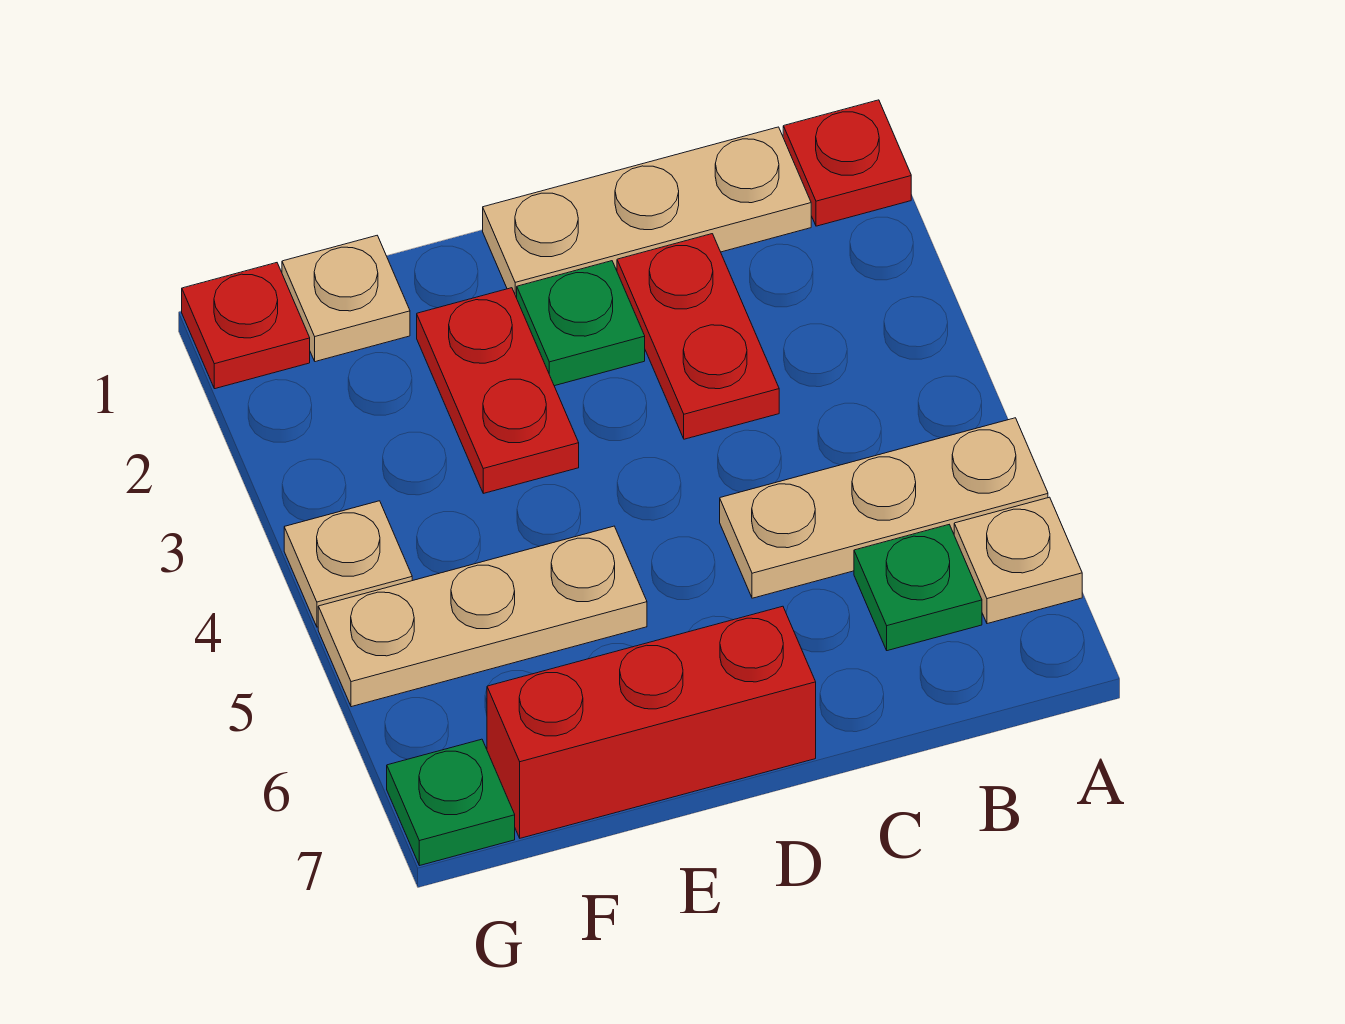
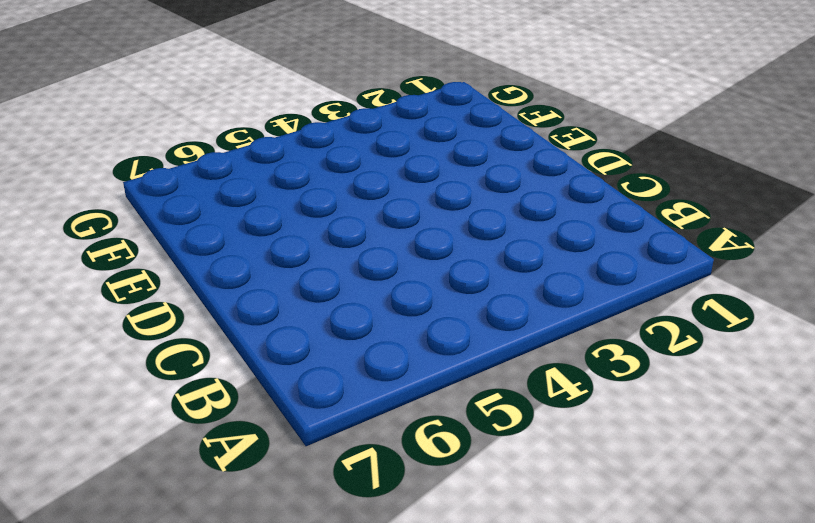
none -> red 1x1 plate [783,100,911,226]
none -> tan 1x3 plate [720,418,1048,598]
none -> tan 1x1 plate [954,497,1082,624]

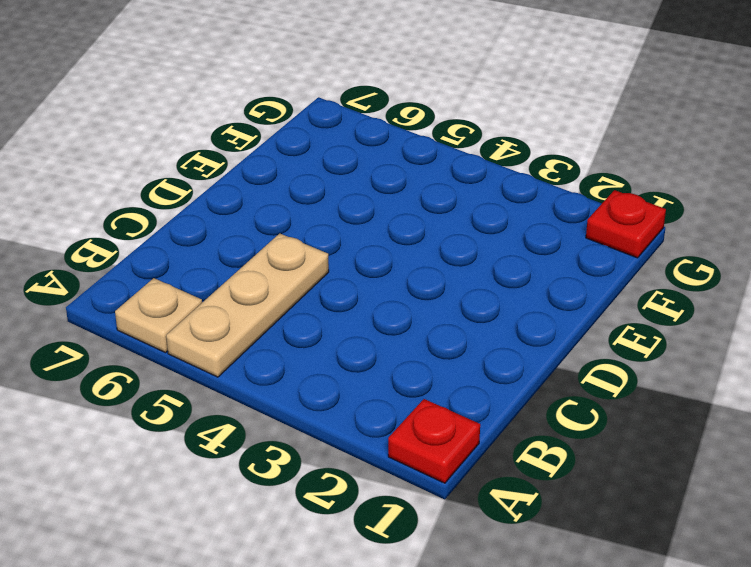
none -> tan 1x3 plate [483,127,811,298]
none -> green 1x1 plate [854,525,982,651]
none -> red 1x2 plate [617,234,779,439]

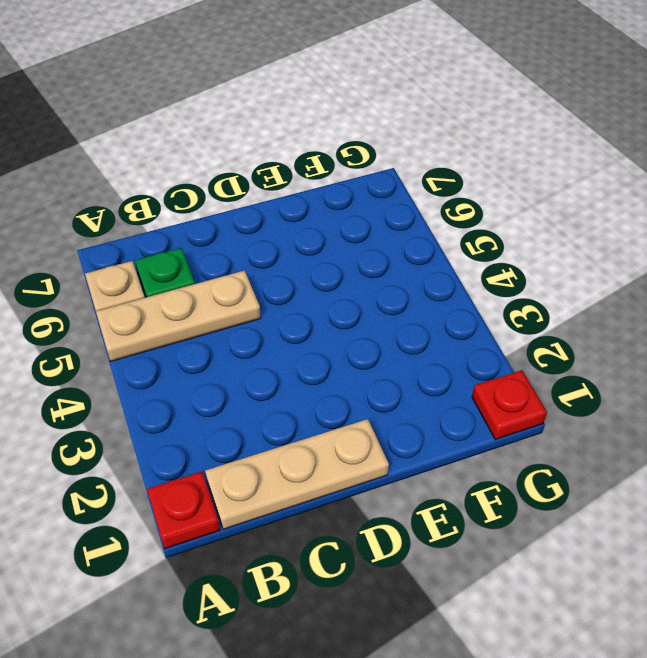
none -> red 1x2 plate [617,234,779,439]
none -> green 1x1 plate [517,261,645,386]
none -> red 1x3 brick [487,606,816,838]

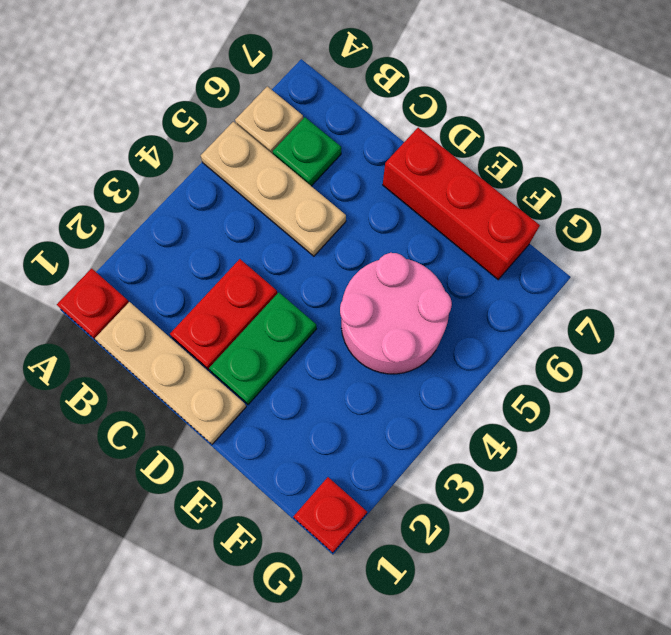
green 1x2 plate [209,292,317,404] -> green 1x1 plate [517,261,645,386]
pink 2x2 round brick [340,253,452,374] -> tan 1x3 plate [318,526,647,707]
none -> red 1x2 plate [417,288,579,493]
none -> tan 1x1 plate [282,236,410,362]
none -> tan 1x1 plate [284,501,412,627]

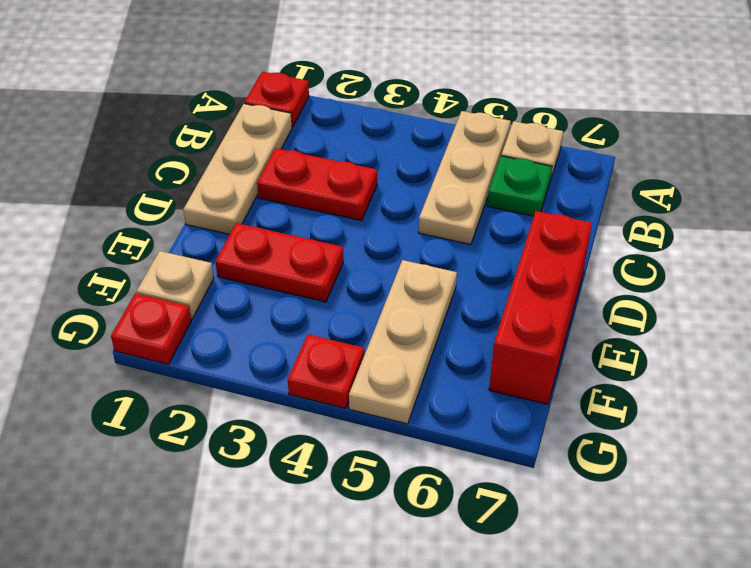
red 1x1 plate [288,334,364,409] -> tan 1x1 plate [284,501,412,627]
none -> green 1x1 plate [517,261,645,386]
none -> green 1x1 plate [387,739,515,866]

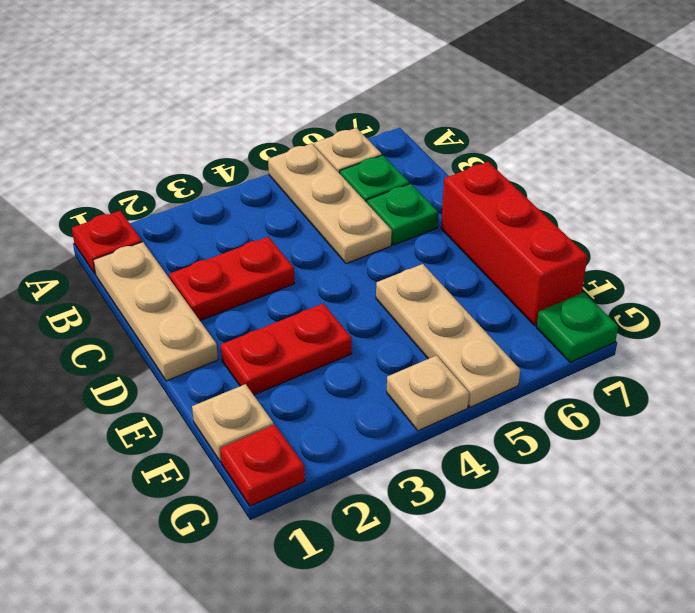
green 1x1 plate [367,184,438,245] -> green 1x1 plate moved to [517,261,645,386]

